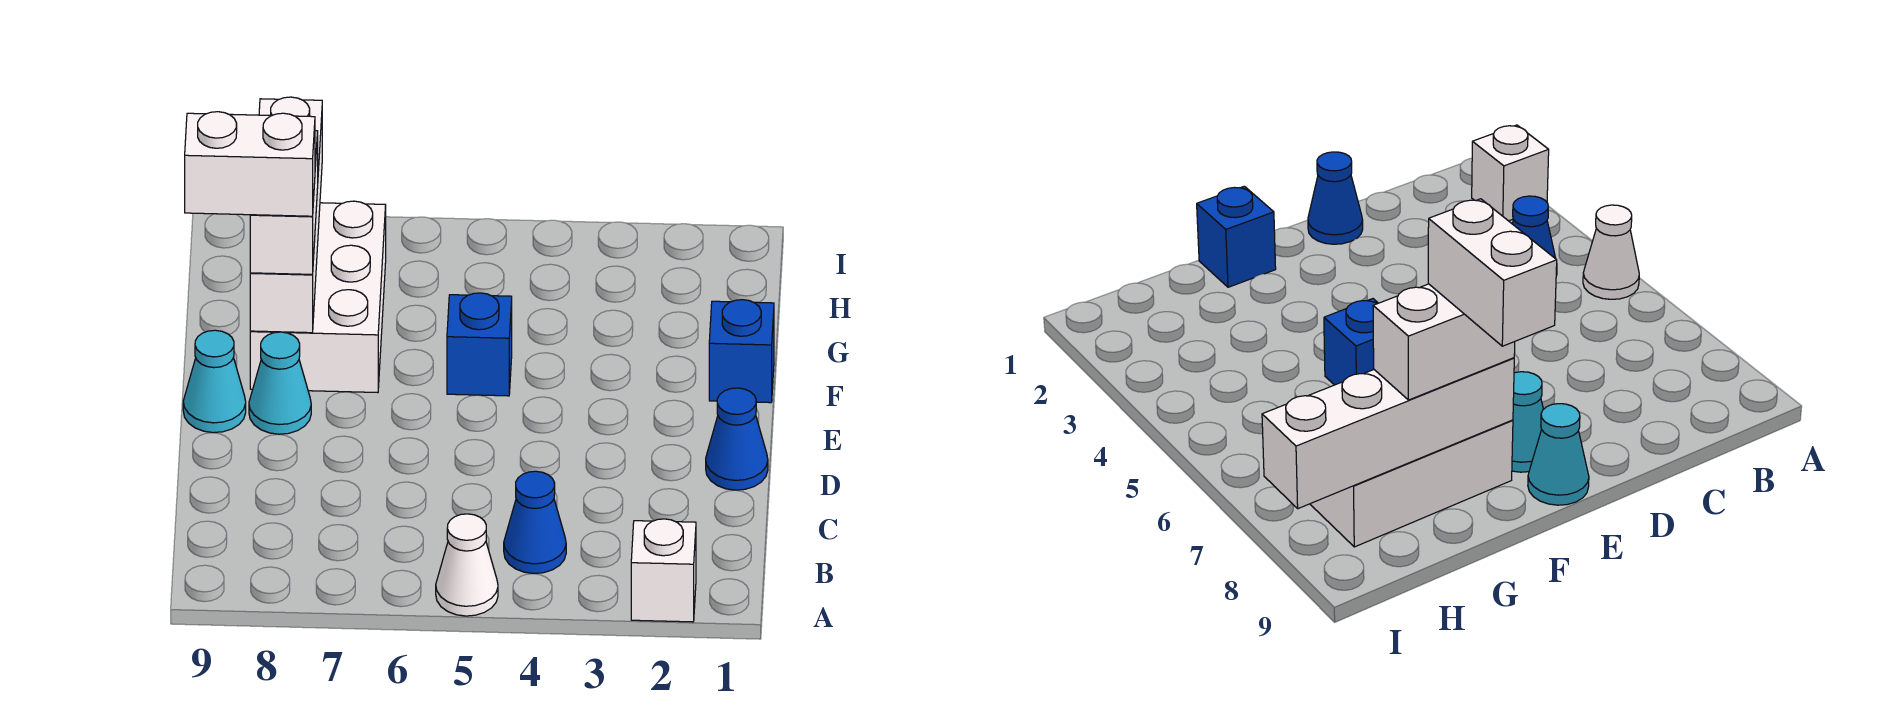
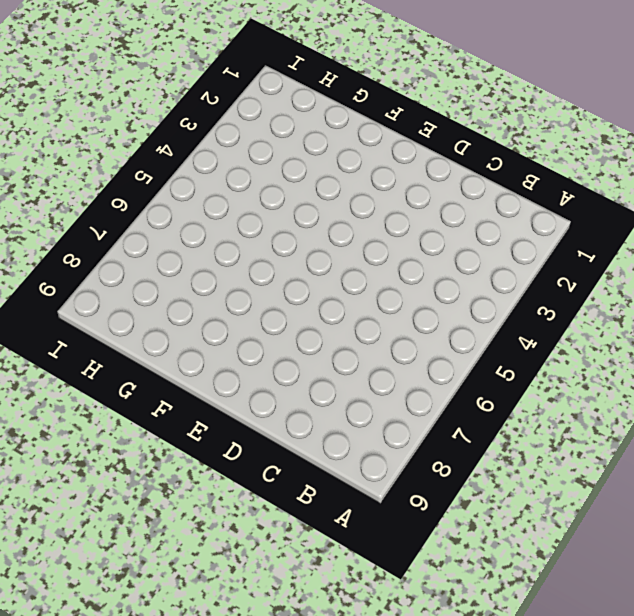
none -> white 1x1 brick [631,519,696,622]
none -> white 1x1 cone [436,514,498,616]
none -> blue 1x1 cone [504,471,566,574]

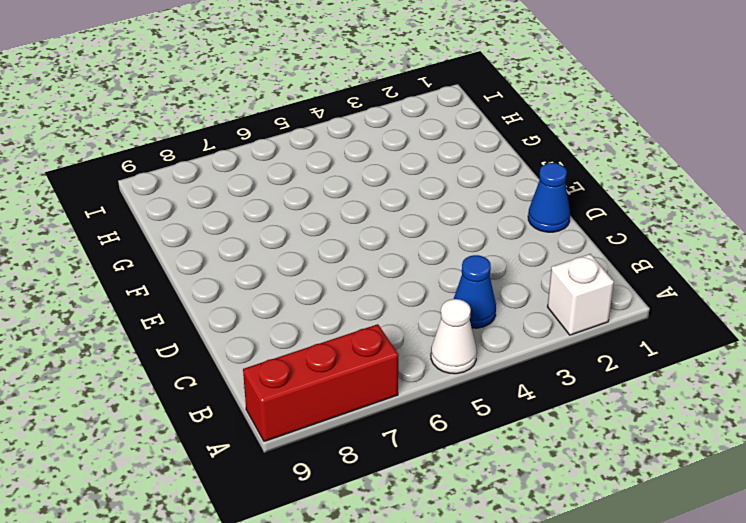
red 1x3 brick [243,324,399,442] -> none
none -> cyan 1x1 cone [249,332,311,434]
none -> cyan 1x1 cone [183,330,246,433]
none -> blue 1x1 brick [709,300,774,403]

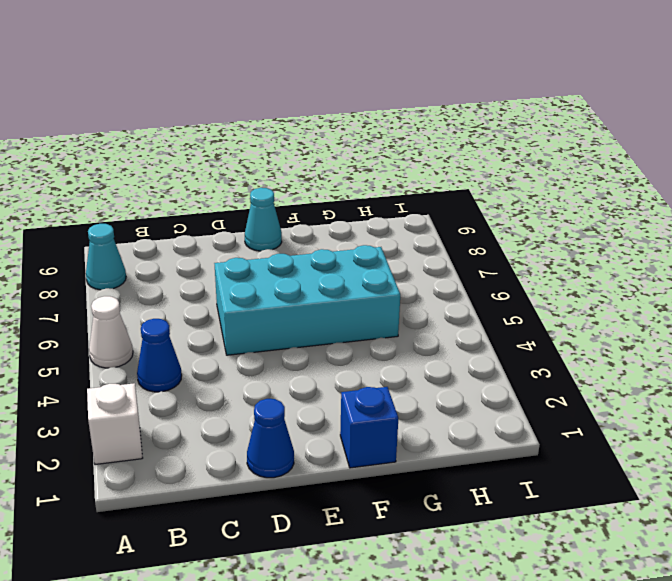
cyan 1x1 cone [86,224,126,290] -> cyan 1x1 cone moved to [249,332,311,434]
cyan 2x4 brick [214,245,400,355] -> blue 1x1 brick [447,293,512,396]
none -> white 2x3 brick [250,201,386,393]
none -> white 1x4 brick [250,97,322,333]
none -> white 1x2 brick [250,131,318,274]

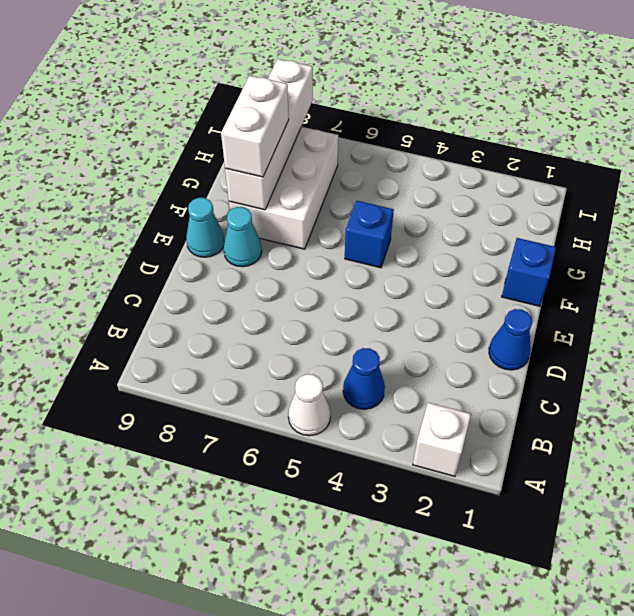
none -> white 1x2 brick [185,112,315,216]

